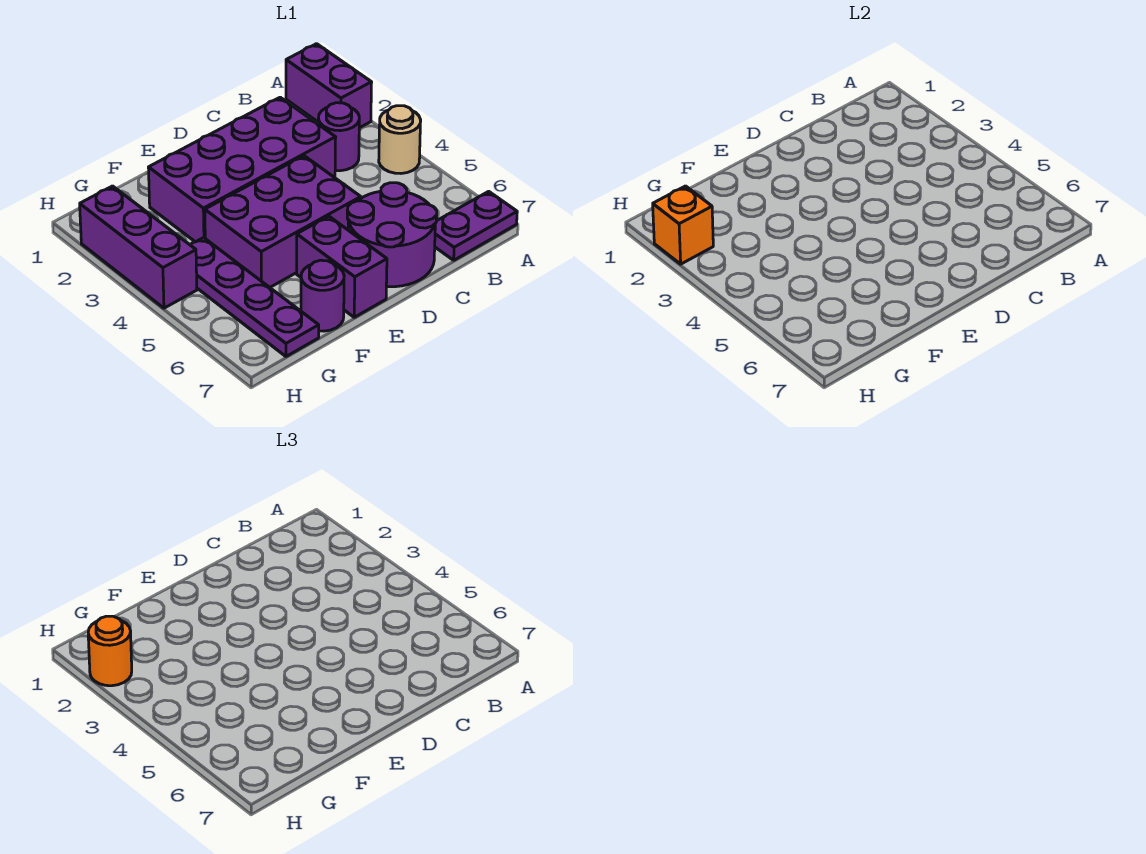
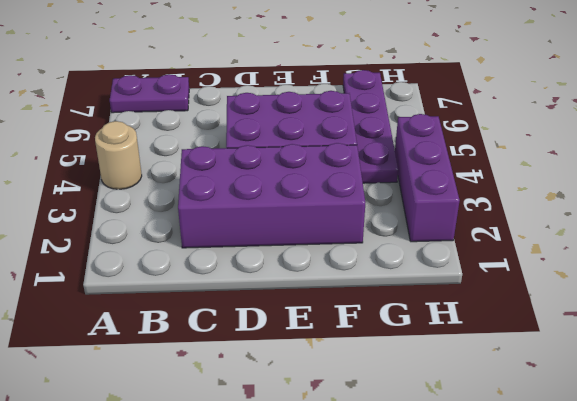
none -> purple 1x2 brick [286,44,372,128]
none -> purple 1x1 round brick [318,103,359,171]
none -> purple 2x2 round brick [347,183,437,287]

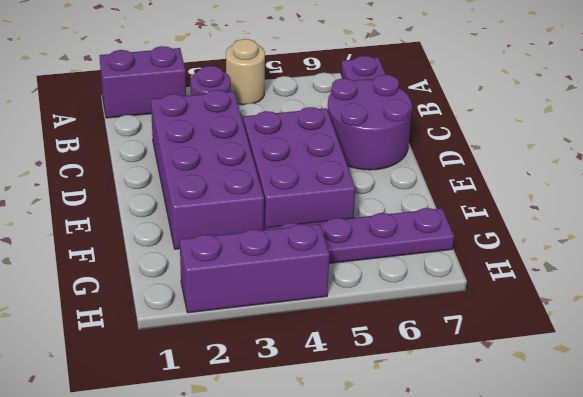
none -> purple 1x2 brick [297,216,387,317]
none -> purple 1x1 round brick [301,260,344,331]
none -> orange 1x1 brick [653,186,713,264]

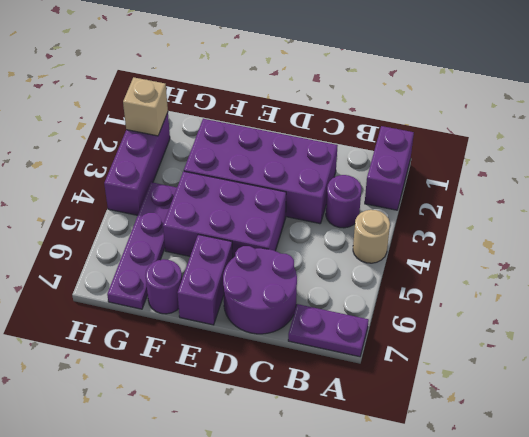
tan 1x1 brick [123,77,168,136] -> orange 1x1 brick [653,186,713,264]
none -> orange 1x1 round brick [88,616,132,686]

